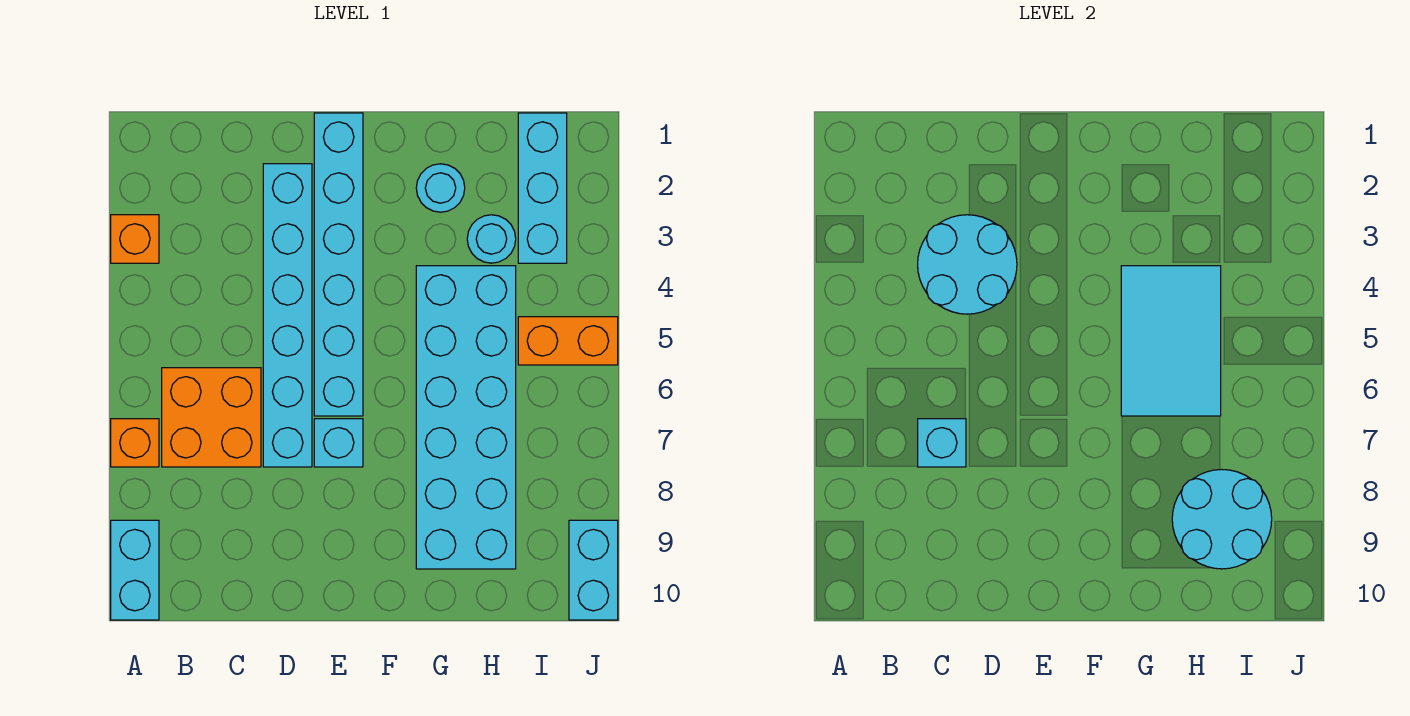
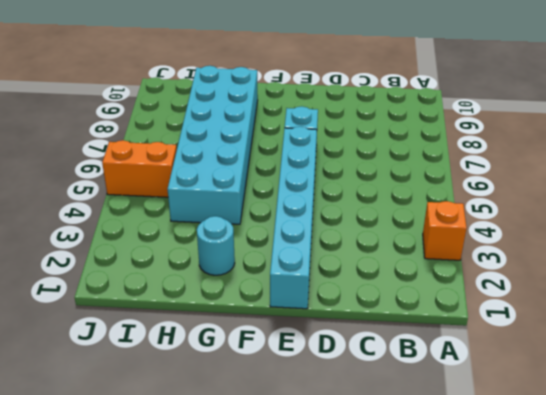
none -> orange 1x1 brick [111,419,159,467]
none -> cyan 1x2 brick [111,520,159,620]
none -> orange 2x2 brick [162,368,261,467]

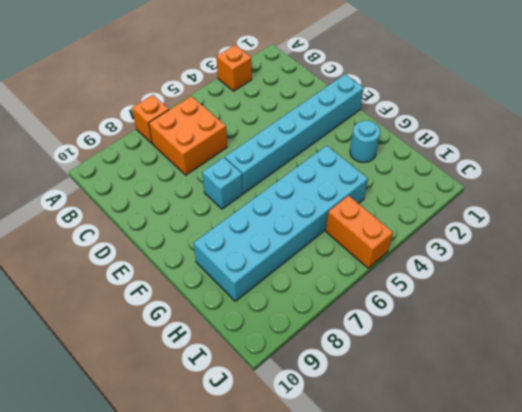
none -> cyan 1x2 brick [111,520,159,620]
none -> cyan 1x6 brick [263,164,312,467]
none -> cyan 1x1 round brick [467,215,516,263]

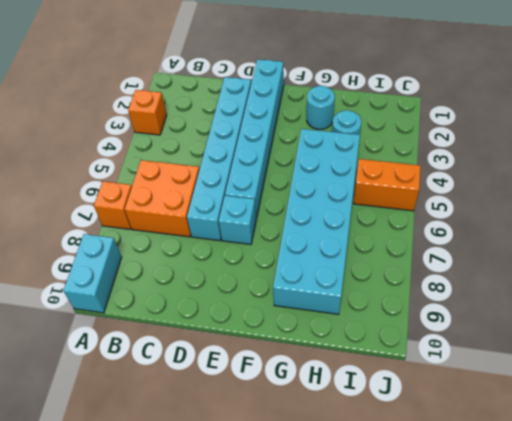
none -> cyan 1x3 brick [518,113,567,263]
none -> cyan 1x2 brick [569,520,618,620]
none -> cyan 2x2 round brick [918,215,1017,314]

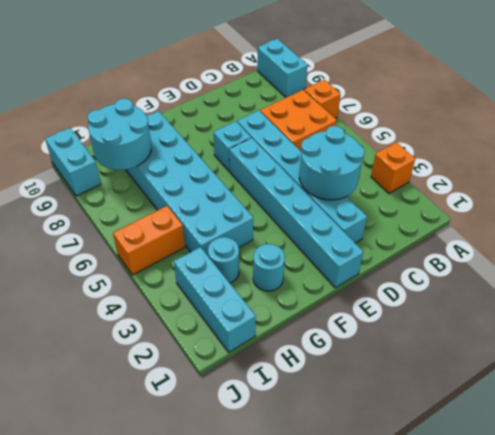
none -> cyan 1x1 brick [918,419,966,467]
none -> cyan 2x3 tile [1121,266,1221,416]

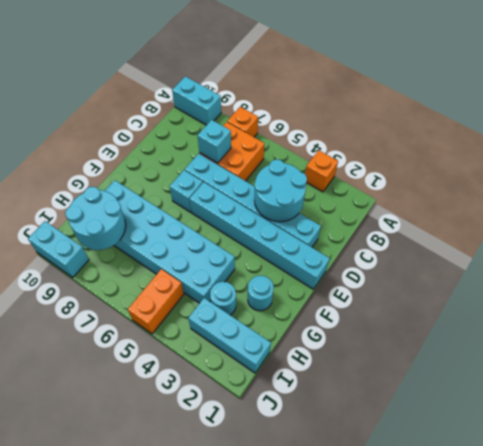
none -> cyan 2x3 tile [1121,266,1221,416]

